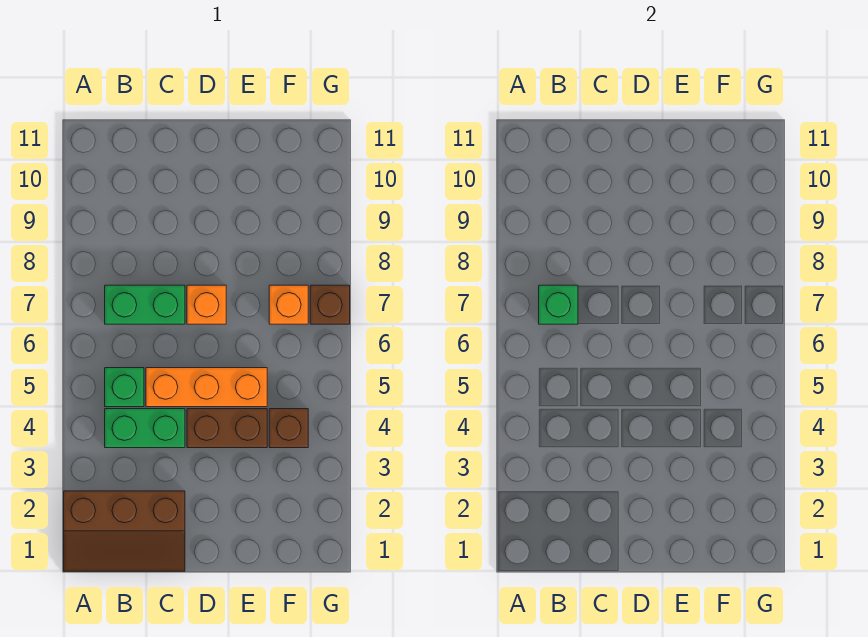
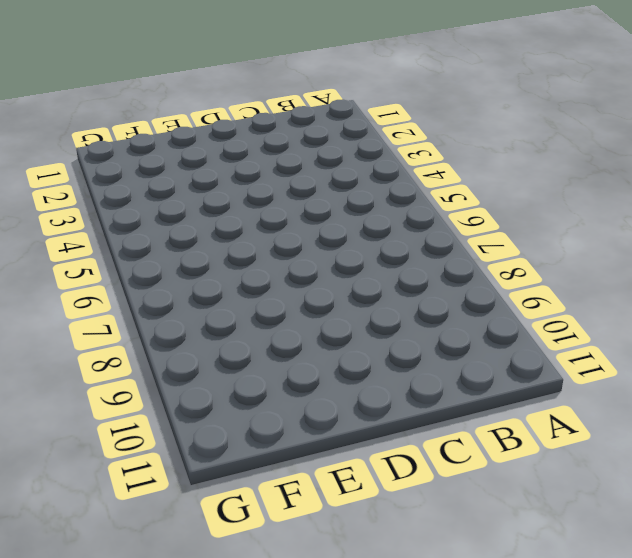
none -> brown 2x3 slope [64,491,185,571]
none -> green 1x2 brick [105,409,185,448]

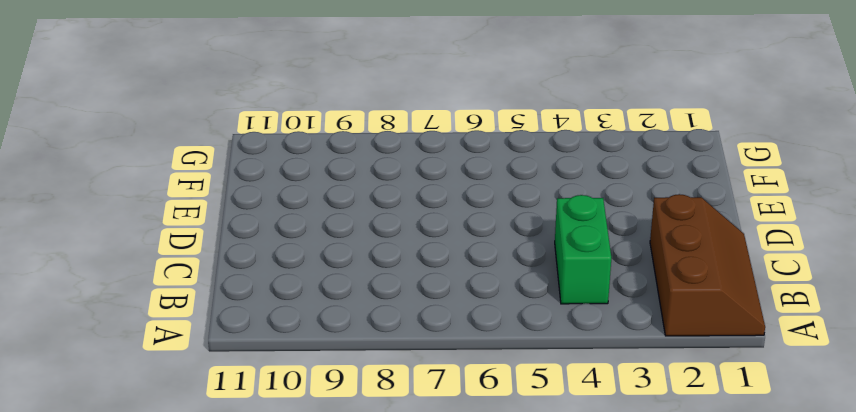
none -> green 1x1 brick [105,368,144,407]
none -> green 1x2 brick [105,285,185,324]

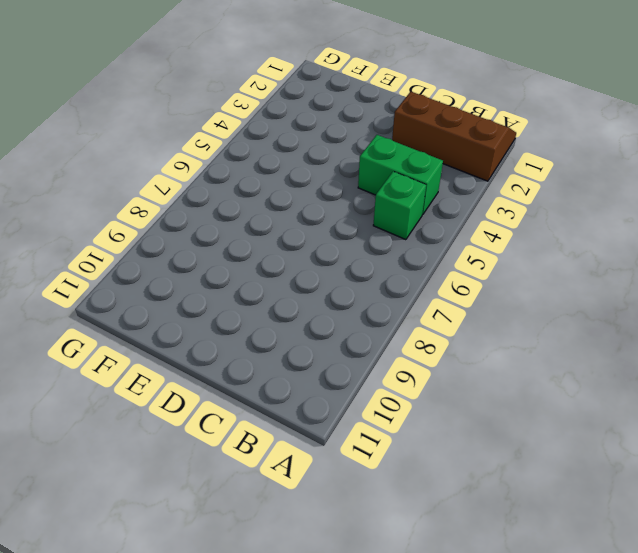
none -> green 1x2 brick [105,285,185,324]
none -> orange 1x3 brick [146,368,267,407]

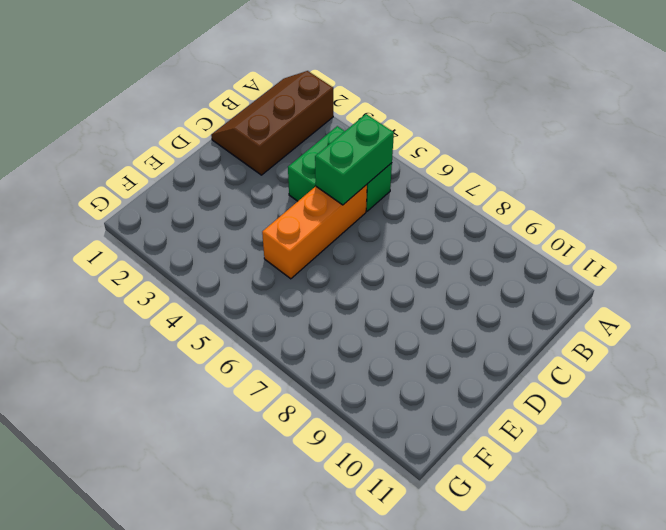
green 1x2 brick [315,114,394,205] -> green 1x2 brick moved to [105,285,185,324]
none -> brown 1x2 brick [187,409,267,448]
none -> orange 1x1 brick [187,285,226,324]

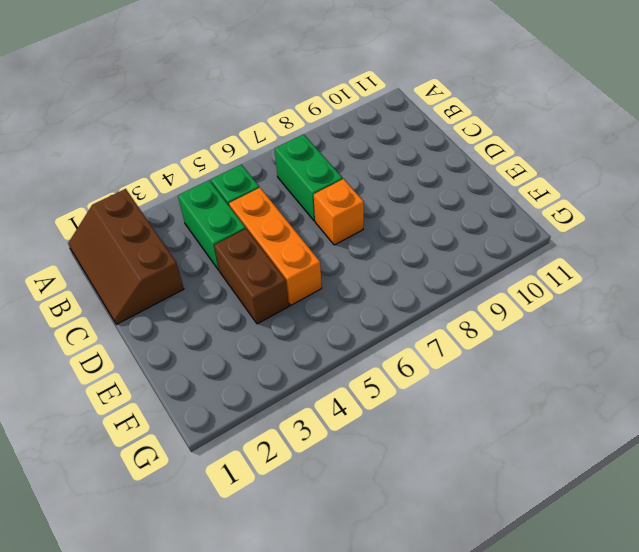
none -> brown 1x1 brick [269,409,308,448]
none -> orange 1x1 brick [269,285,308,324]

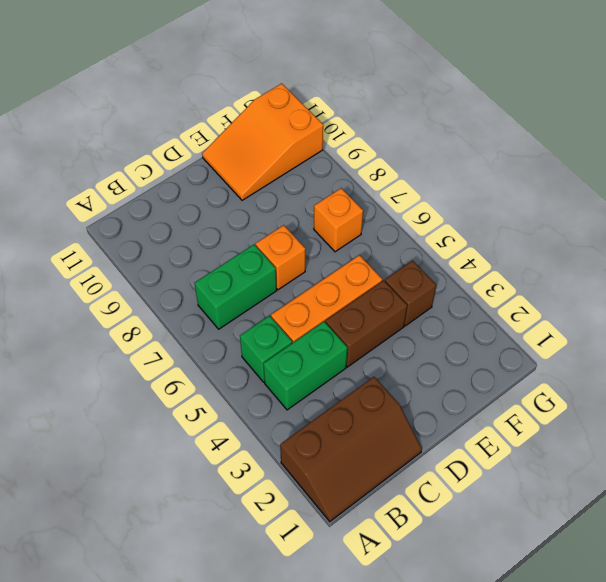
orange 2x3 slope [202,83,323,200] -> none
none -> brown 1x1 brick [310,285,350,324]
none -> green 1x1 brick [539,285,578,324]

